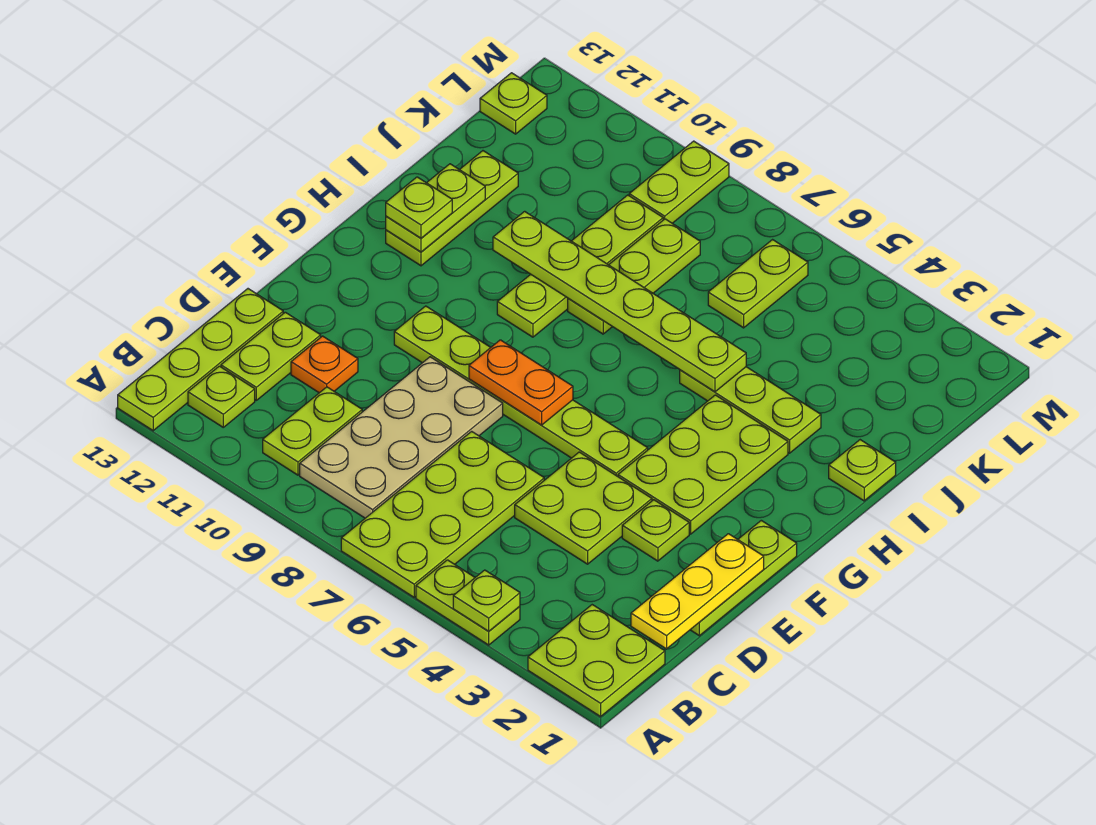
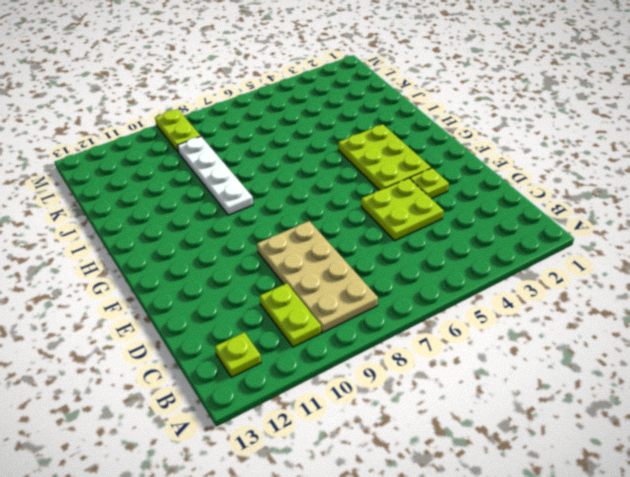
white 1x4 plate [177,136,253,215] -> lime 1x4 plate [497,195,663,337]
none -> lime 2x2 plate [528,605,665,716]
none -> lime 1x2 plate [416,560,520,645]
none -> lime 2x4 plate [341,431,544,597]

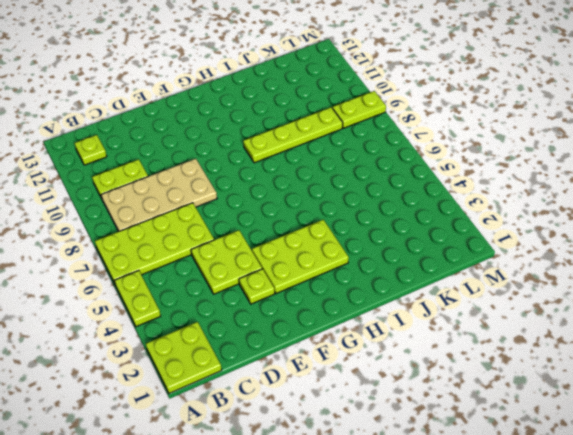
none -> lime 1x4 plate [118,289,283,431]
none -> lime 1x2 plate [221,312,321,400]
none -> lime 1x3 plate [690,520,797,636]

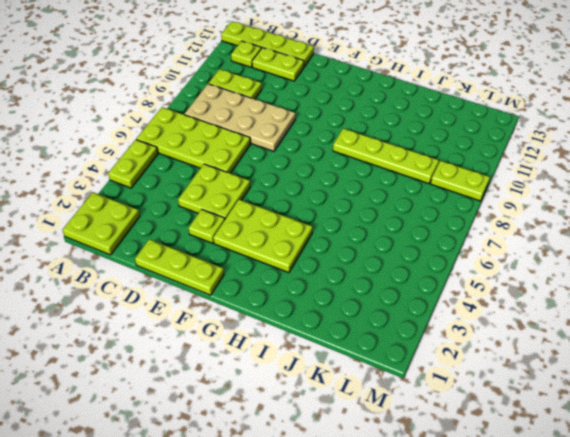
none -> orange 1x1 plate [291,336,358,393]
none -> lime 1x6 plate [394,306,648,476]
none -> lime 1x3 plate [386,151,518,266]

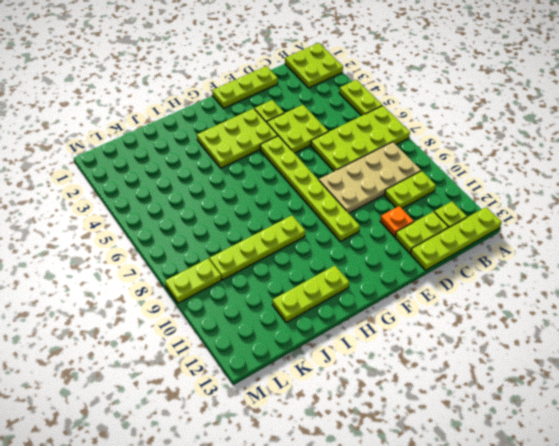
none -> lime 1x1 plate [829,440,896,501]
none -> lime 1x3 plate [680,367,821,453]
none -> lime 1x3 plate [568,219,700,334]

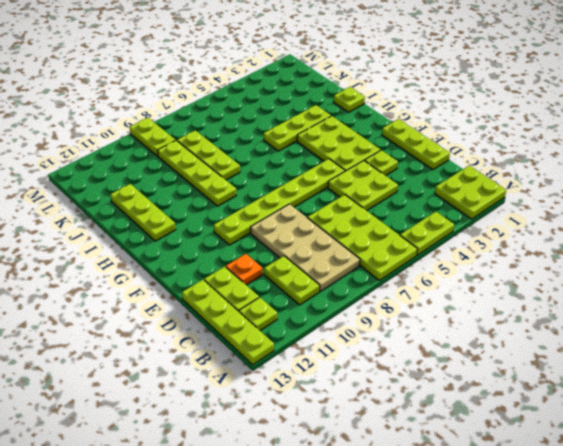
none -> lime 1x2 plate [708,240,808,328]
none -> lime 1x1 plate [480,73,547,134]
none -> lime 1x1 plate [453,570,520,631]

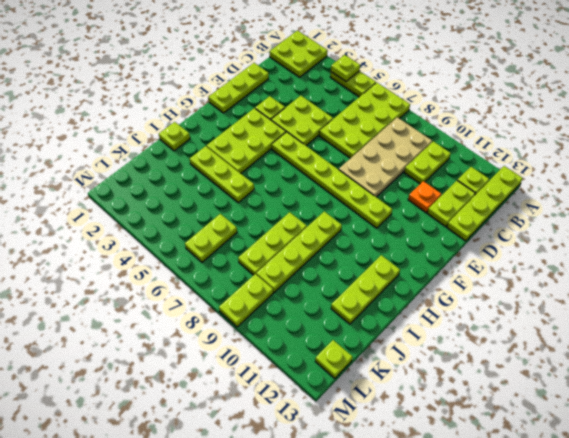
none -> yellow 1x3 plate [631,534,764,649]
none -> orange 1x2 plate [469,340,573,425]
none -> lime 1x2 plate [386,164,485,252]

